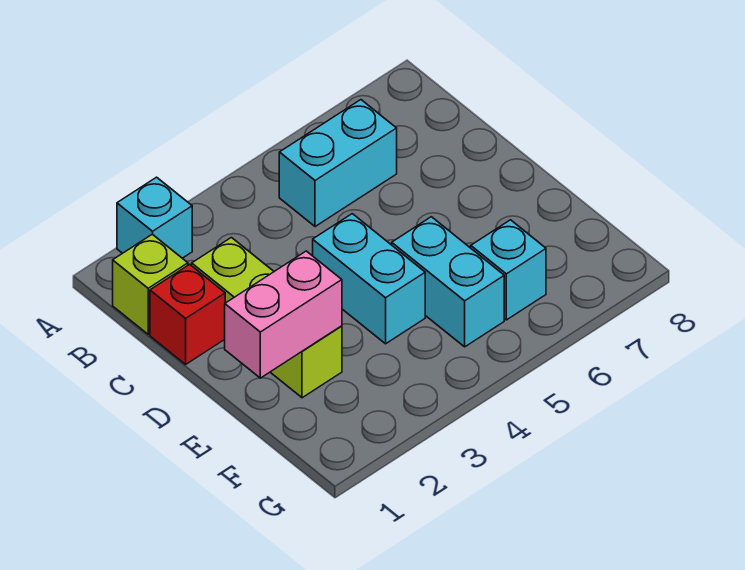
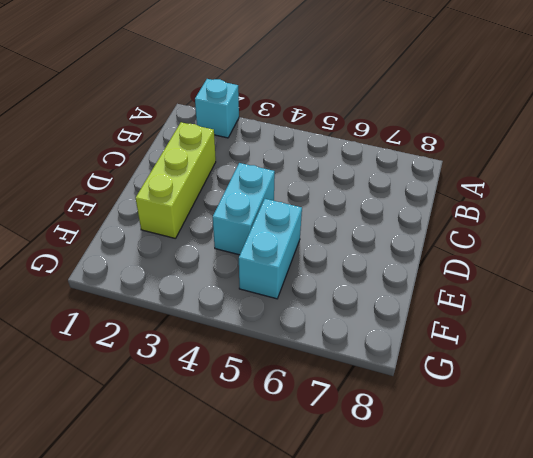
none -> lime 1x1 brick [113,234,188,334]
none -> cyan 1x2 brick [279,100,397,227]

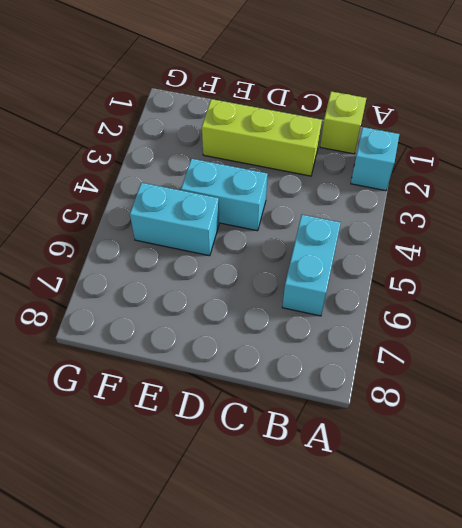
none -> red 1x1 brick [150,264,225,364]
none -> cyan 1x1 brick [471,220,546,320]

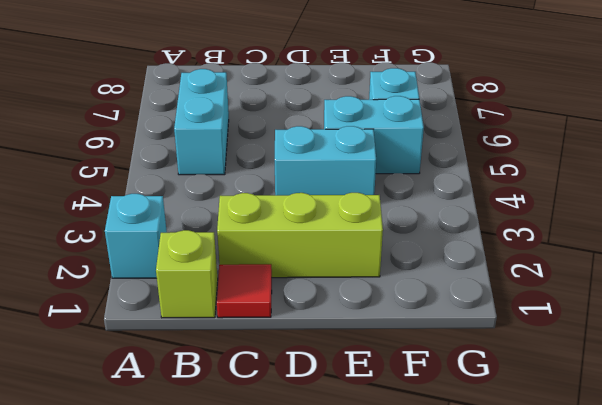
red 1x1 tile [217,264,272,318] -> red 1x1 brick [150,264,225,364]
none -> pink 1x2 brick [225,251,342,378]

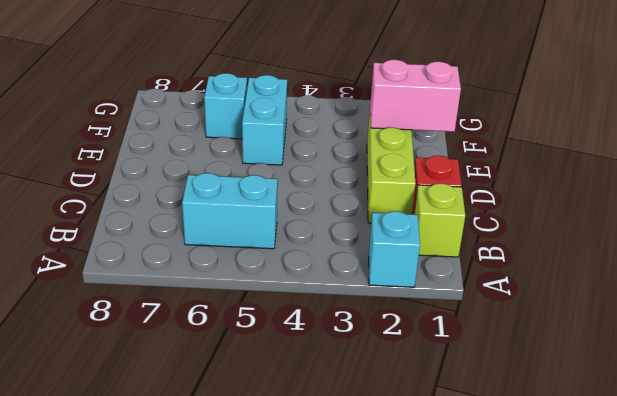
none -> cyan 1x2 brick [313,214,425,344]

